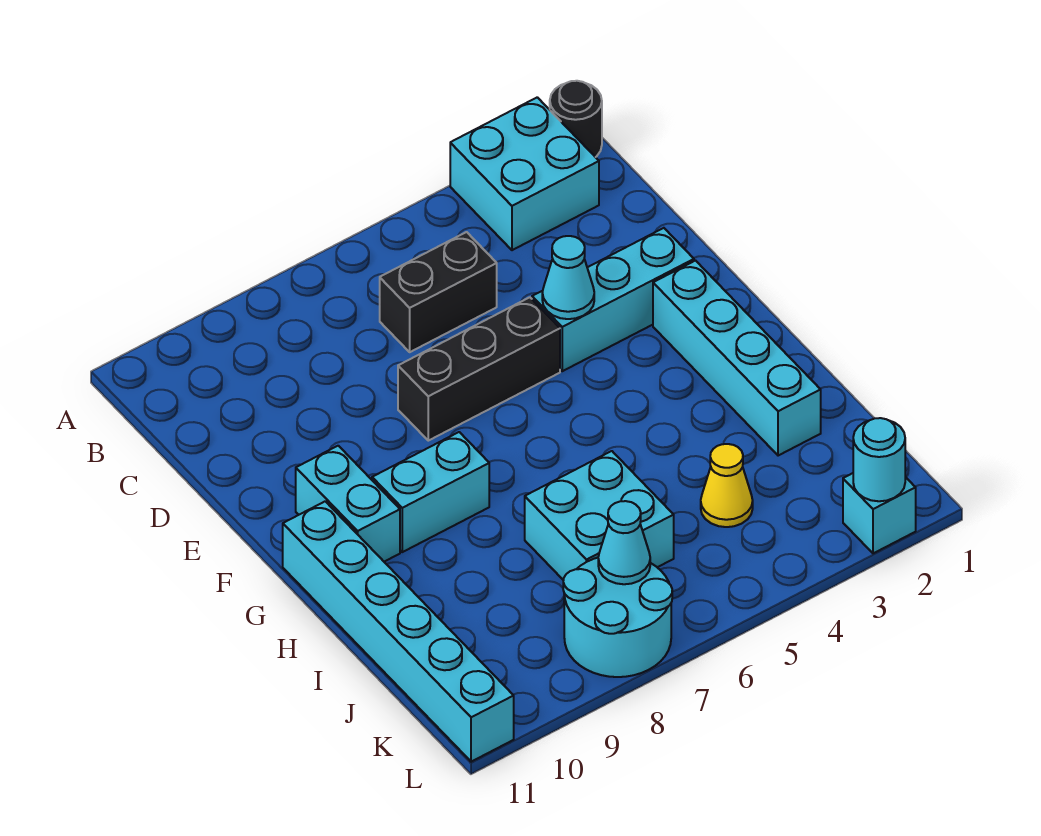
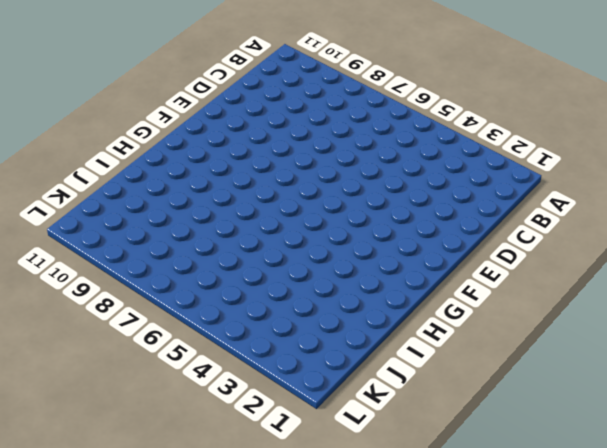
none -> black 1x1 round brick [550,81,602,157]
none -> cyan 2x2 brick [450,97,599,250]
none -> black 1x2 brick [380,232,497,352]

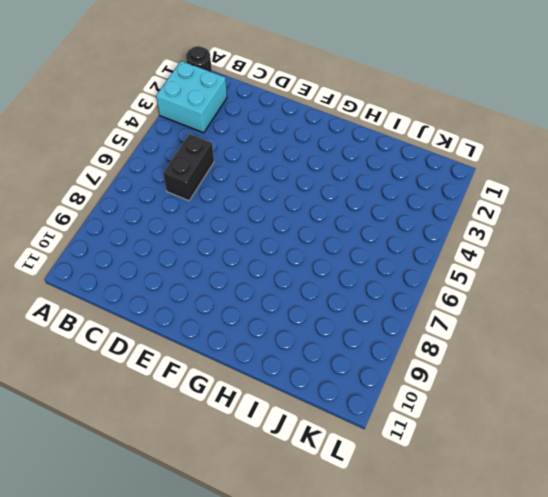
none -> cyan 1x3 brick [532,228,694,371]
none -> black 1x3 brick [398,297,560,441]
none -> cyan 1x4 brick [653,261,821,456]

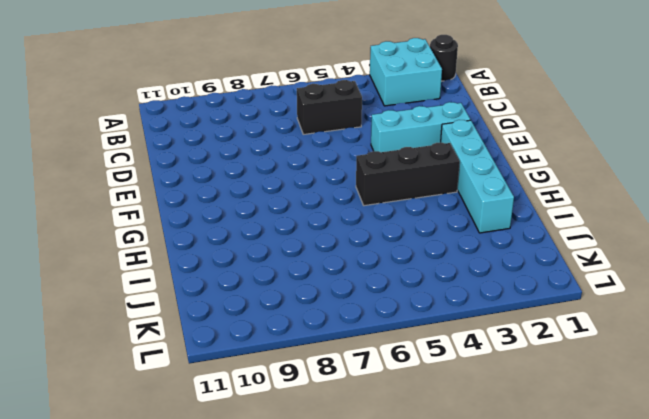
black 1x3 brick [356,143,460,206] -> black 1x3 brick moved to [398,297,560,441]
none -> cyan 1x2 brick [296,446,400,562]
none -> cyan 1x2 brick [372,432,489,552]
none -> cyan 1x6 brick [283,501,514,762]

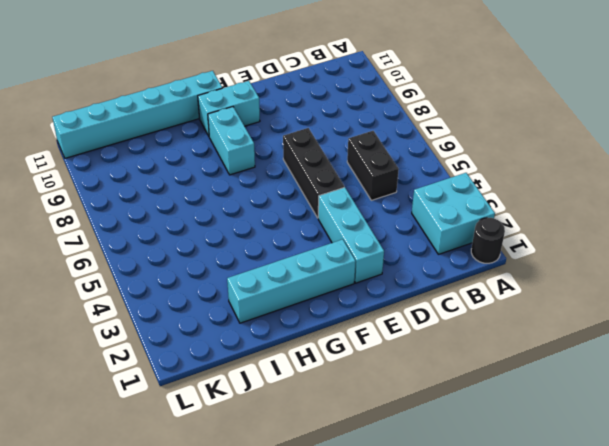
none -> cyan 2x2 brick [525,451,674,580]
none -> yellow 1x1 cone [701,444,753,527]
none -> cyan 2x2 round brick [563,558,672,677]

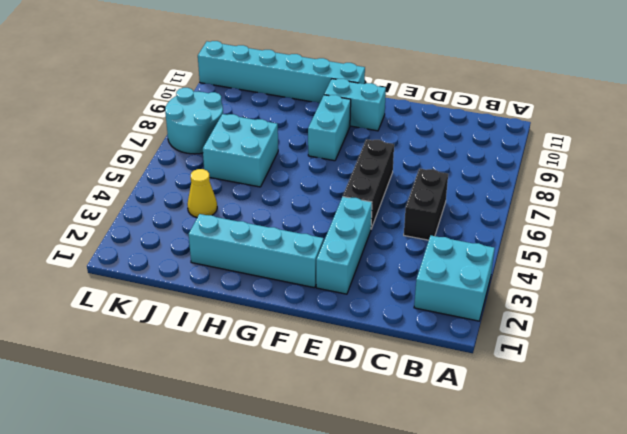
none -> black 1x1 round brick [550,81,602,157]
none -> cyan 1x1 brick [843,473,916,553]
none -> cyan 1x1 cone [542,236,594,319]

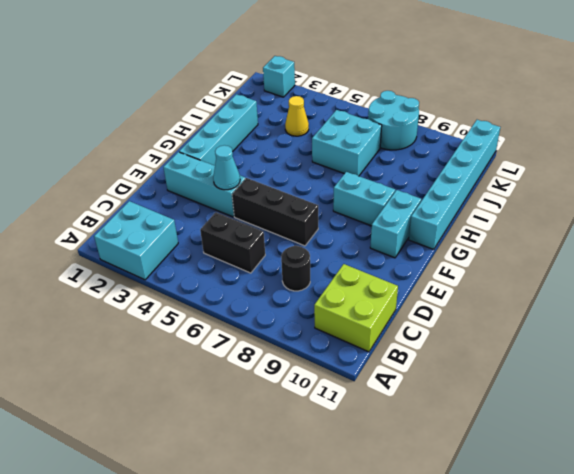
lime 2x2 brick [314,264,398,352] -> none
black 1x1 round brick [281,246,310,291] -> black 1x1 round brick moved to [550,81,602,157]
none -> cyan 1x1 cone [598,501,650,584]
none -> cyan 1x1 round brick [853,418,905,501]

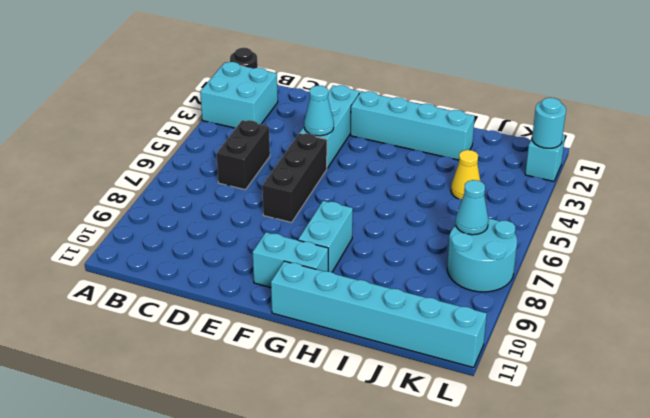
none -> cyan 2x2 brick [525,451,674,580]

